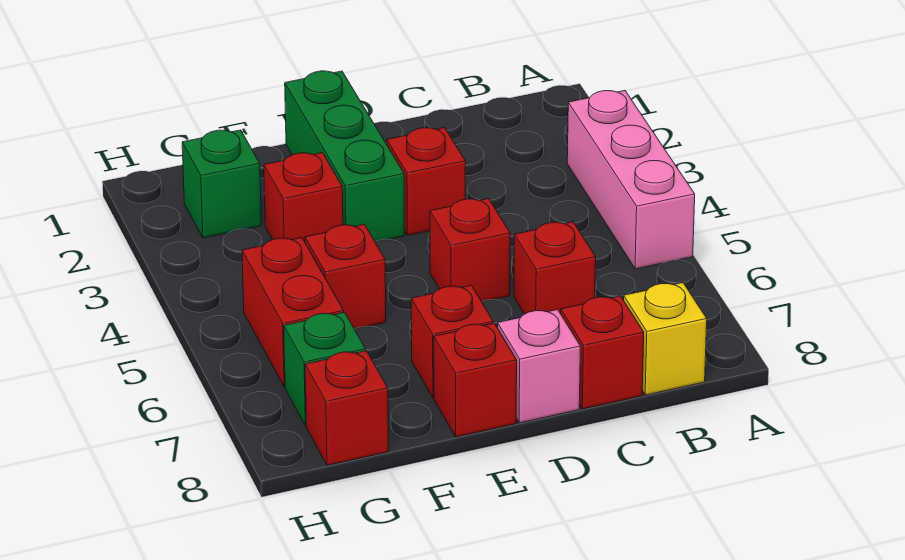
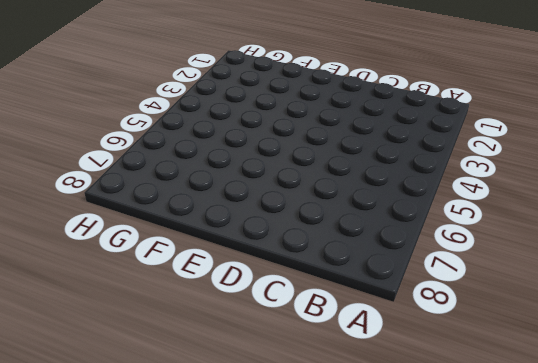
none -> pink 1x3 brick [567,91,695,269]
none -> yellow 1x1 brick [624,283,707,395]
none -> red 1x1 brick [514,222,596,314]

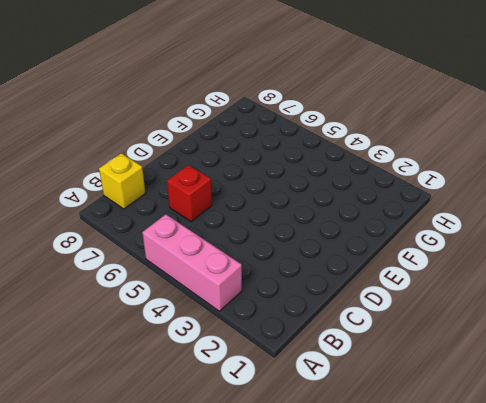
none -> red 1x1 brick [561,296,644,409]
none -> red 1x1 brick [387,128,466,235]
none -> red 1x1 brick [430,198,510,301]

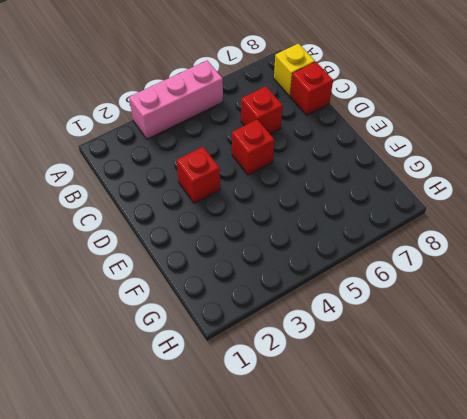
none -> pink 1x1 brick [497,310,580,423]
none -> green 1x3 brick [285,71,405,241]
none -> red 1x1 brick [411,285,493,398]

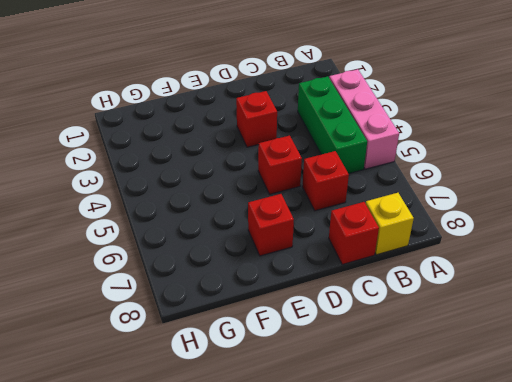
green 1x3 brick [298,76,367,174] -> green 1x3 brick moved to [285,71,405,241]
none -> pink 1x1 brick [497,310,580,423]
none -> red 1x1 brick [434,323,517,437]
none -> red 1x1 brick [264,153,343,242]

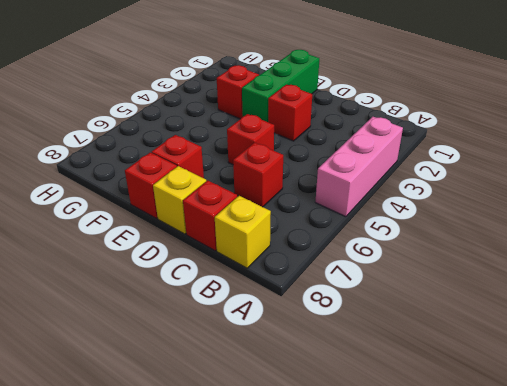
yellow 1x1 brick [153,166,206,234] -> pink 1x1 brick [497,310,580,423]
none -> red 1x1 brick [305,224,386,329]
none -> green 1x1 brick [182,130,261,238]
none -> red 1x2 brick [242,238,344,387]

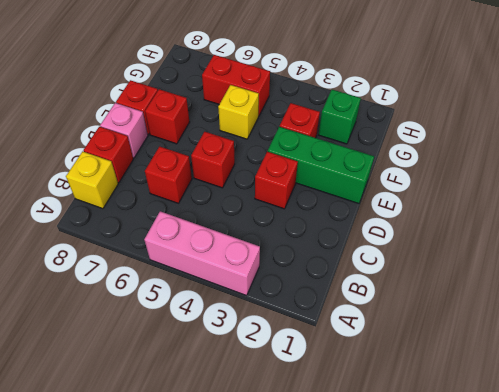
yellow 1x1 brick [218,85,259,139] -> red 1x1 brick [305,224,386,329]
none -> green 1x1 brick [284,312,366,426]
none -> red 1x1 brick [305,351,388,465]

